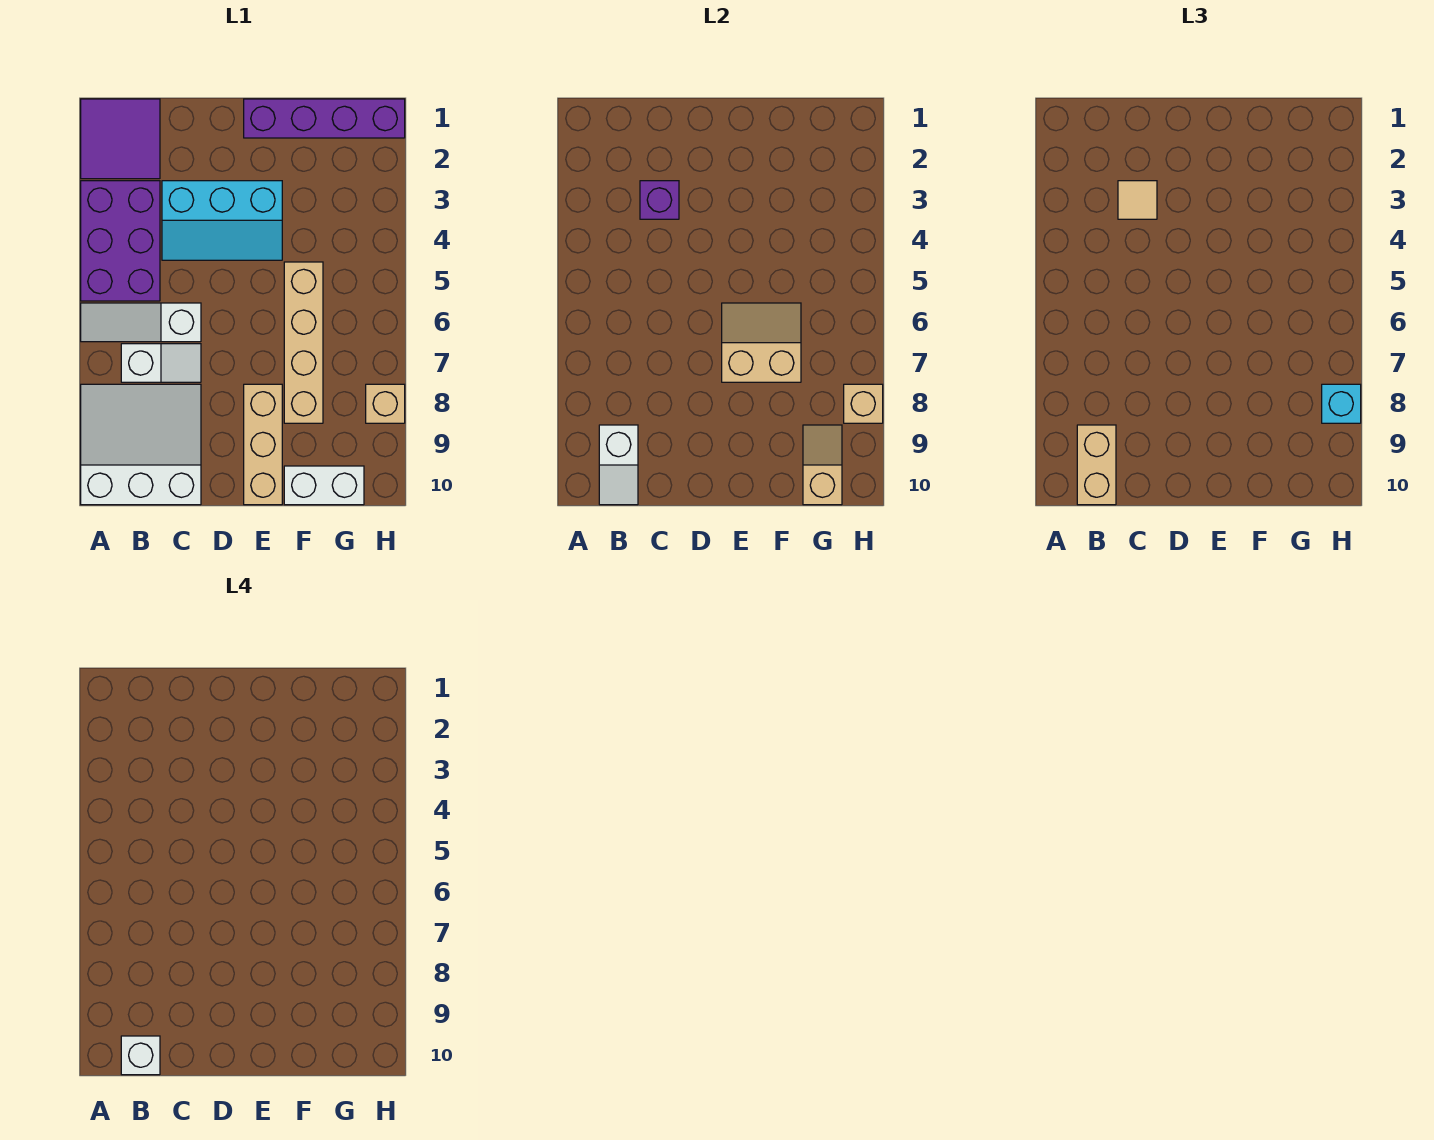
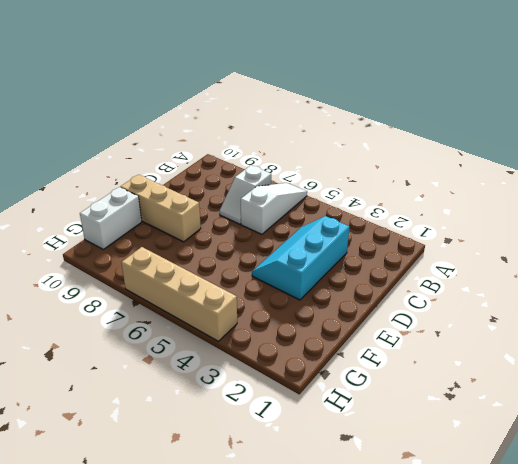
tan 1x4 brick [121,247,237,341] -> tan 1x4 brick moved to [284,262,323,423]
none -> purple 2x2 tile [81,99,160,179]
none -> purple 2x3 brick [81,181,160,301]
none -> white 3x3 slope [81,384,201,505]

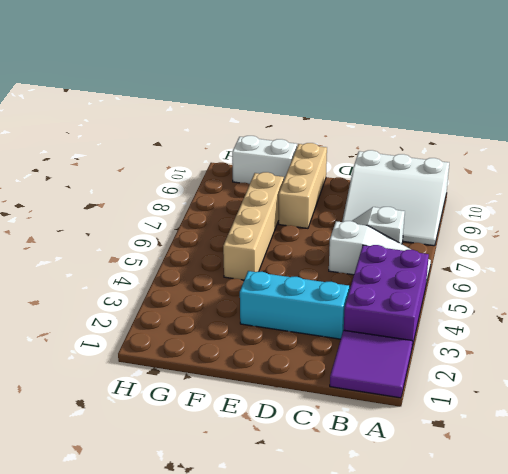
none -> purple 1x4 brick [244,99,405,138]
none -> tan 1x1 brick [366,384,405,423]
none -> white 1x2 slope [599,425,638,505]

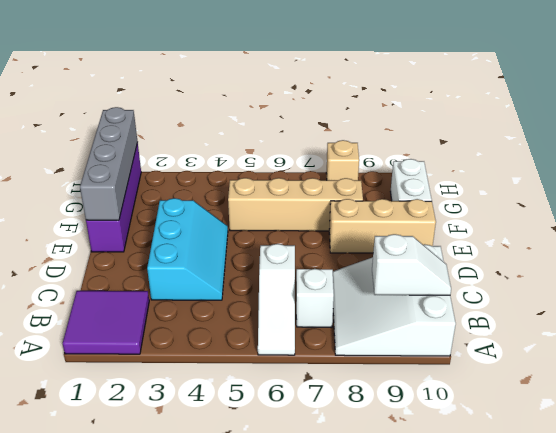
grey 1x4 brick [80,107,138,220] -> none
none -> purple 2x3 brick [81,181,160,301]
none -> purple 1x1 brick [640,181,679,219]
none -> tan 2x2 slope [722,303,801,382]

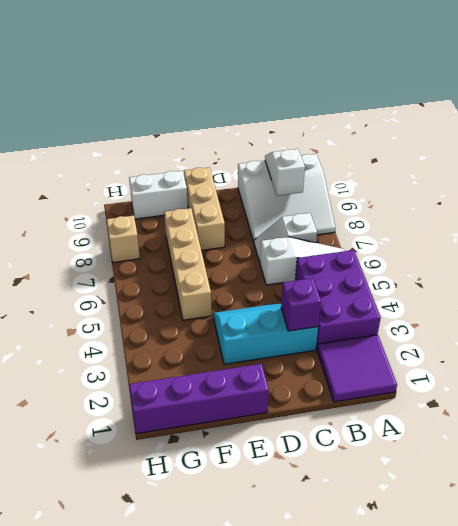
none -> tan 2x2 slope [722,303,801,382]
none -> tan 1x2 slope [803,425,842,505]
none -> tan 1x1 brick [844,384,883,423]

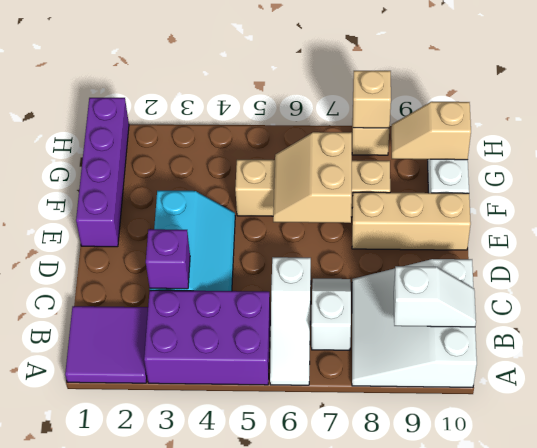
none -> tan 1x2 brick [1077,425,1116,505]
none -> tan 1x1 tile [1118,181,1157,219]
none -> cyan 1x1 brick [1322,384,1361,423]

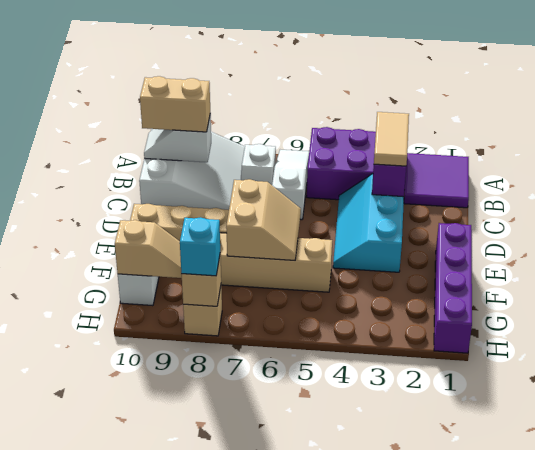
tan 1x2 tile [374,112,409,166] -> tan 1x1 tile [1118,181,1157,219]
none -> white 1x1 brick [121,1036,160,1075]

